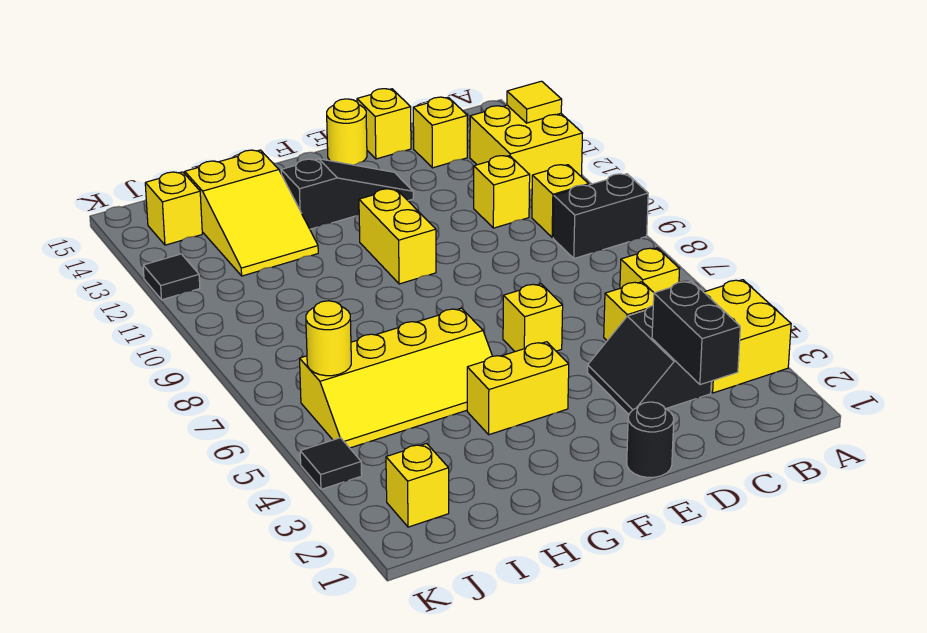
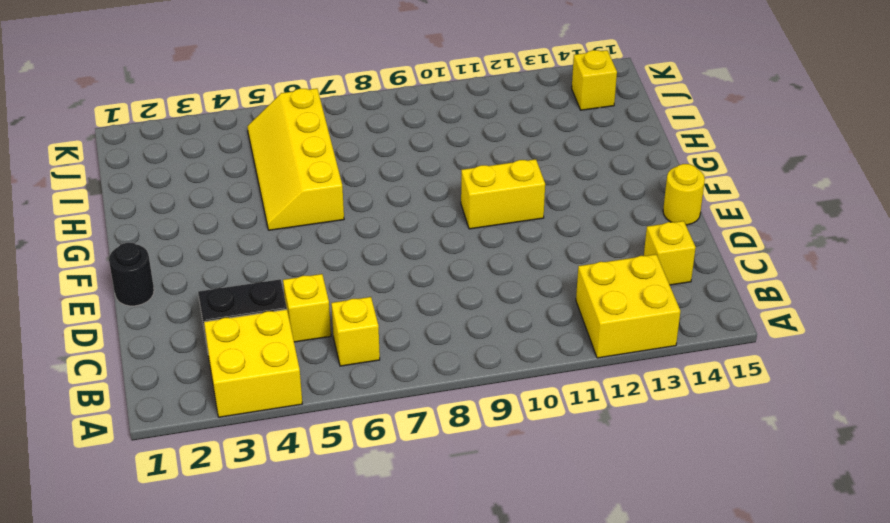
none -> black 1x2 brick [553,174,648,259]
none -> yellow 1x1 brick [532,165,589,238]
none -> yellow 1x1 brick [474,156,530,228]

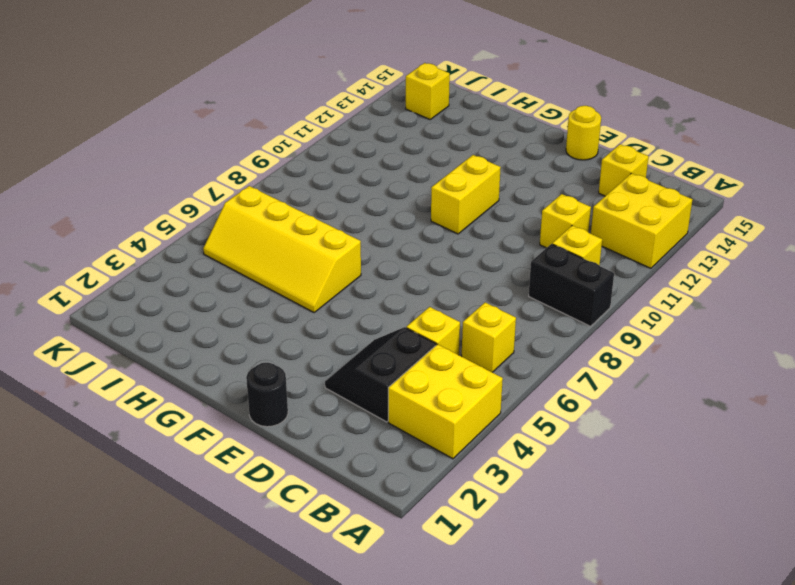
none -> yellow 1x1 brick [357,89,411,159]
none -> yellow 1x1 brick [503,284,563,352]
none -> black 1x3 slope [281,159,413,229]

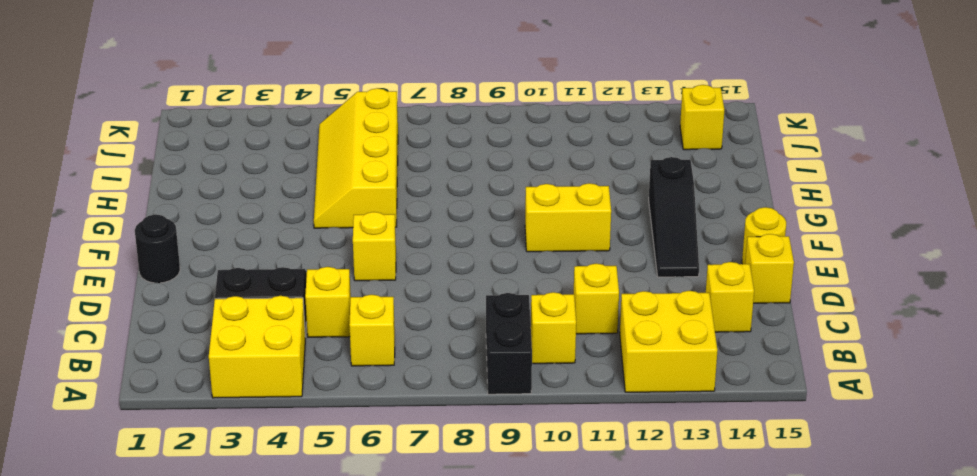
none -> yellow 1x2 brick [467,342,569,435]
none -> yellow 2x3 slope [185,150,318,276]
none -> yellow 1x1 brick [386,443,449,527]

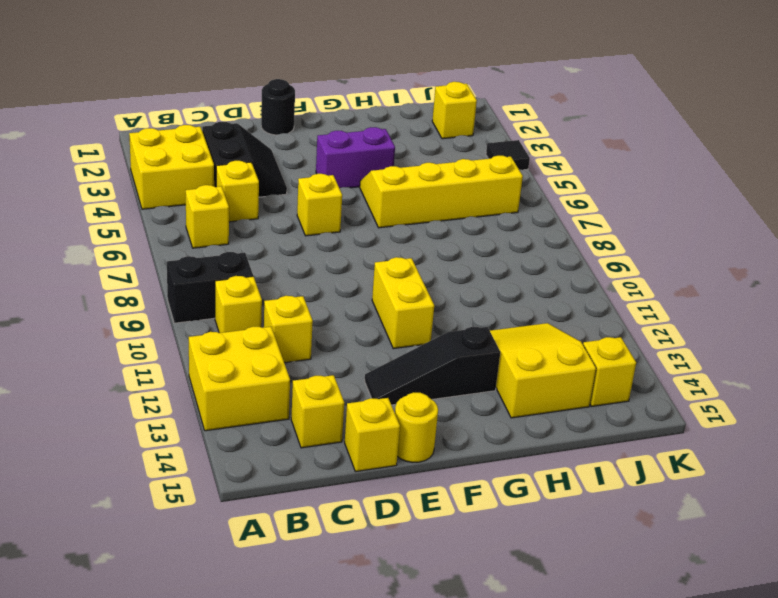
purple 1x2 brick [316,127,395,188] -> yellow 1x2 brick [467,342,569,435]
none -> black 1x1 tile [143,254,200,300]
none -> yellow 1x1 tile [507,81,562,123]
none -> black 1x2 brick [652,281,740,385]

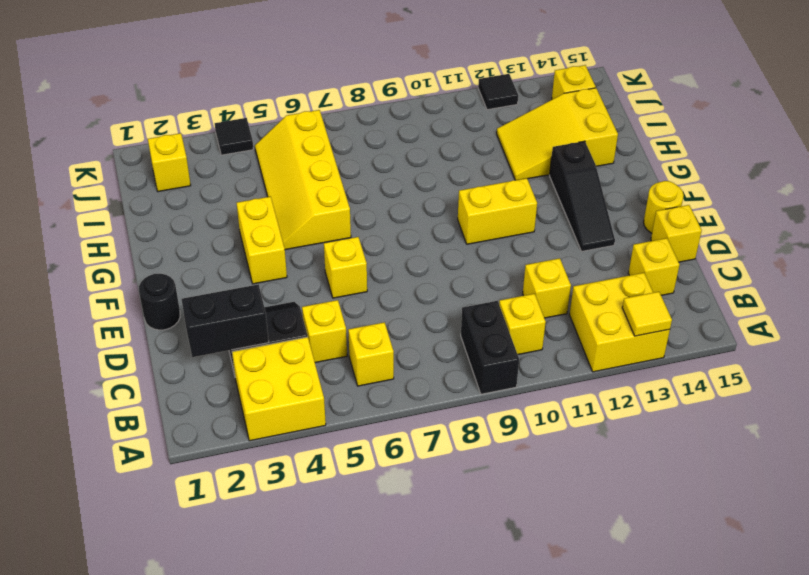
none -> yellow 1x1 round brick [306,301,351,376]

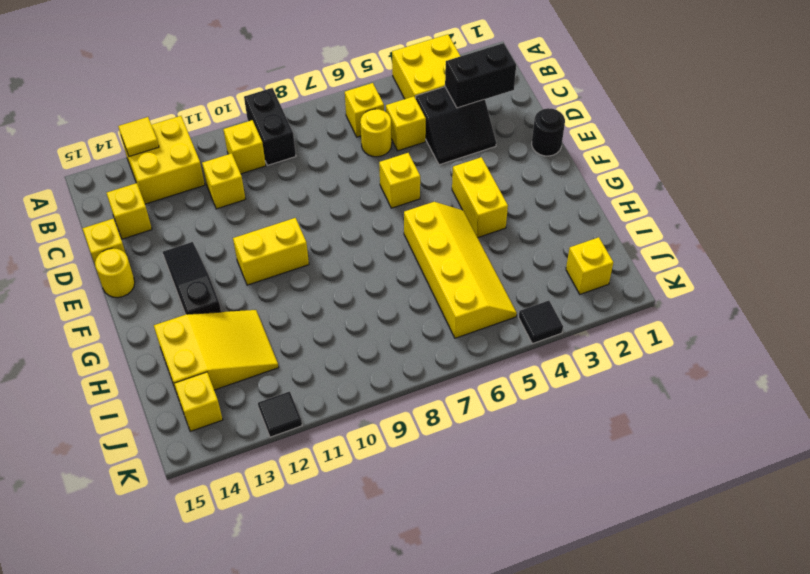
yellow 1x1 round brick [360,109,392,157] -> yellow 1x1 round brick moved to [306,301,351,376]

